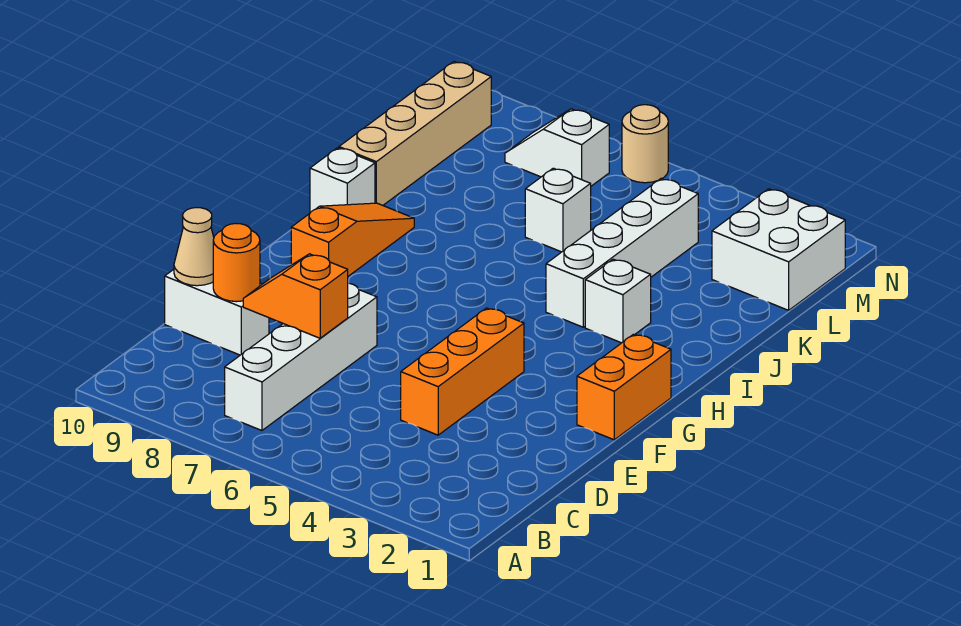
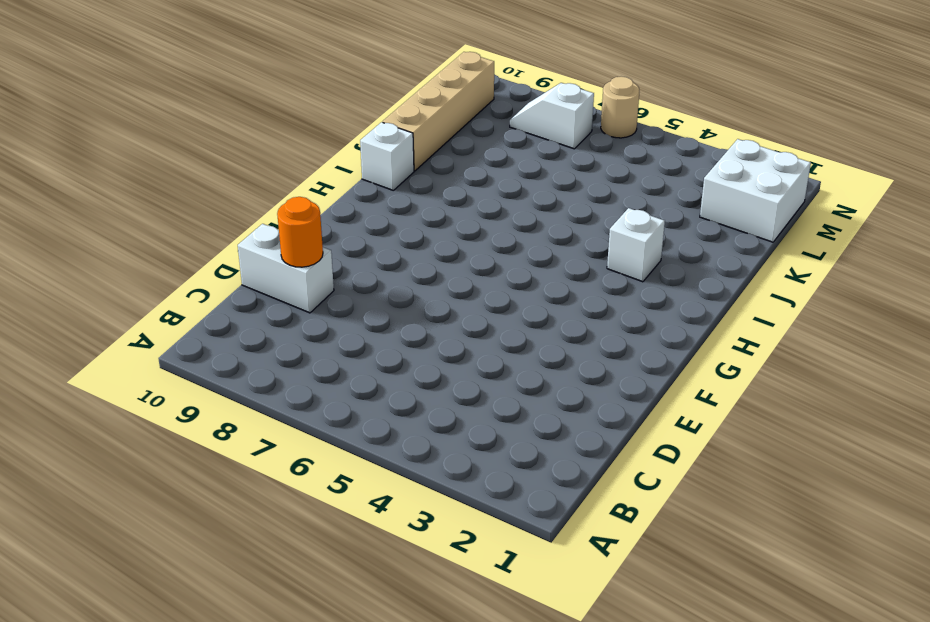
none -> white 1x4 brick [225,283,377,430]
none -> orange 1x3 brick [401,308,524,435]
none -> orange 1x2 brick [577,334,671,440]

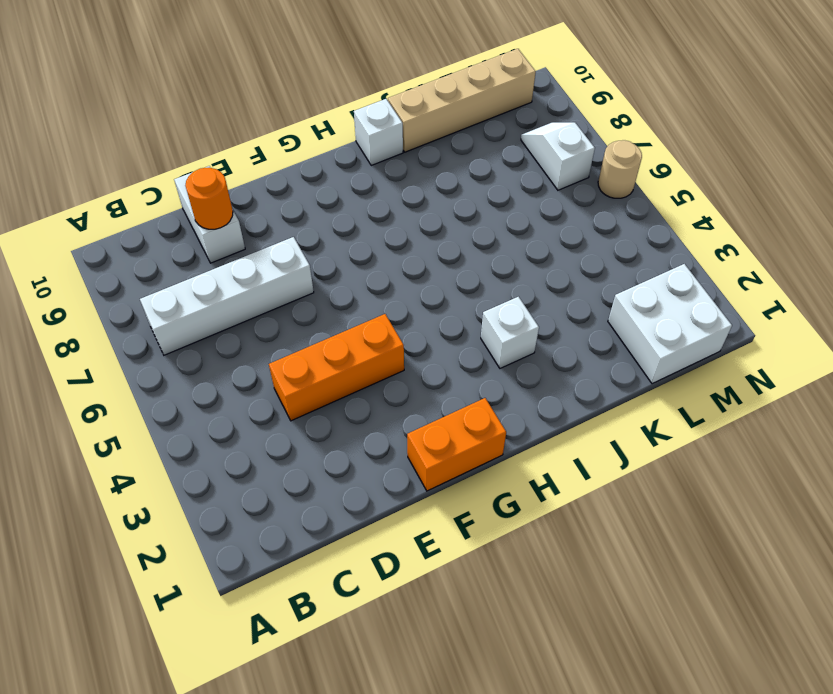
none -> orange 1x3 slope [291,203,414,276]
none -> white 1x4 brick [546,179,698,327]
none -> white 1x1 brick [525,168,591,252]

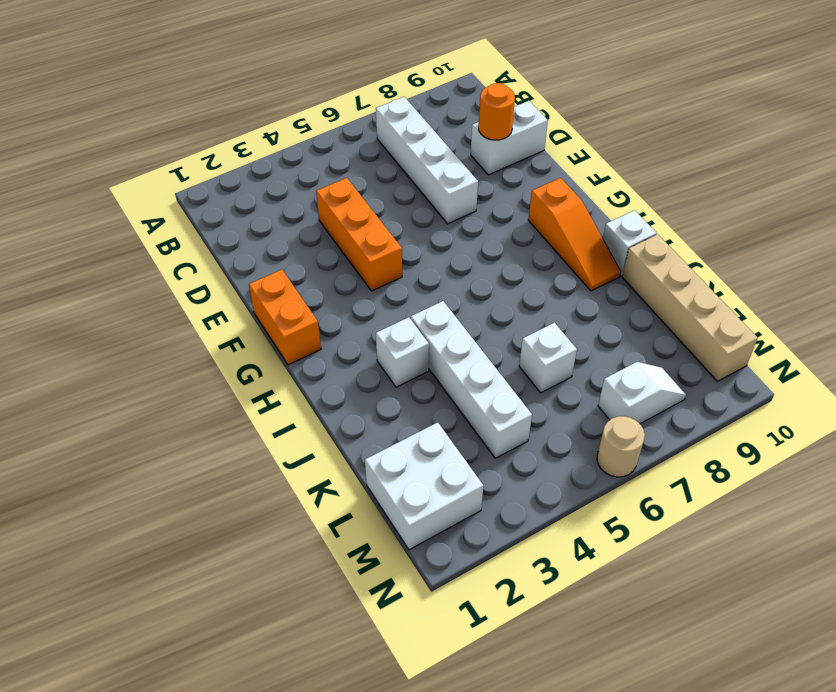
none -> orange 1x2 slope [243,254,348,338]
none -> tan 1x1 cone [174,208,214,286]

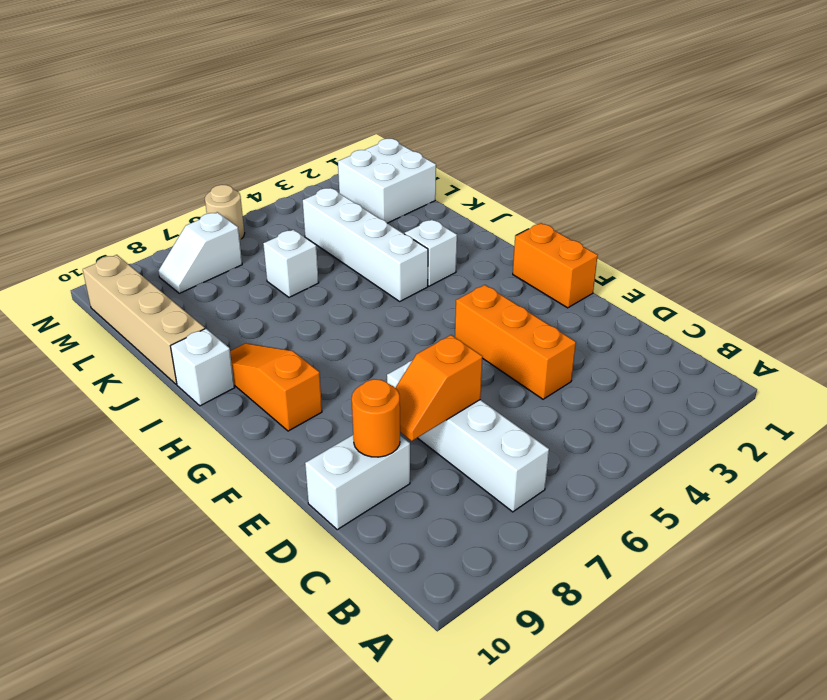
none -> tan 1x1 cone [174,208,214,286]

